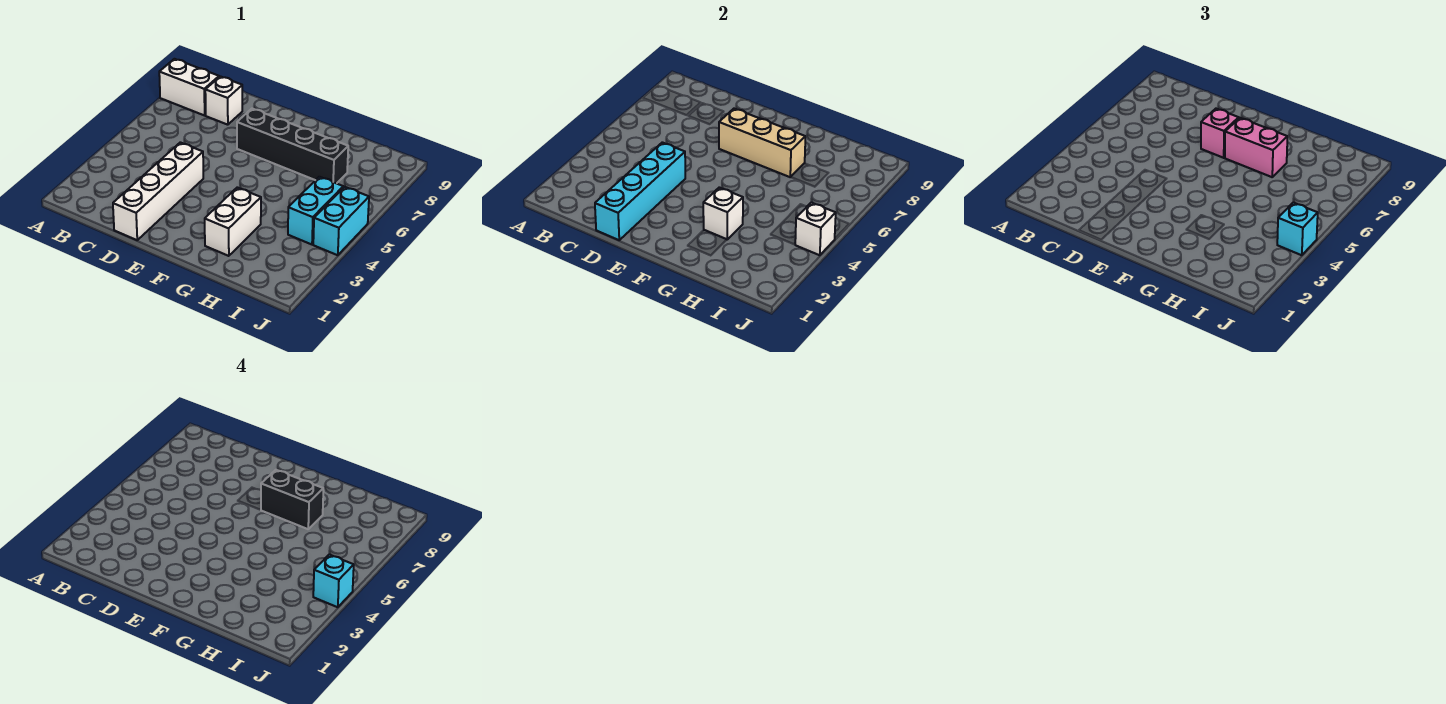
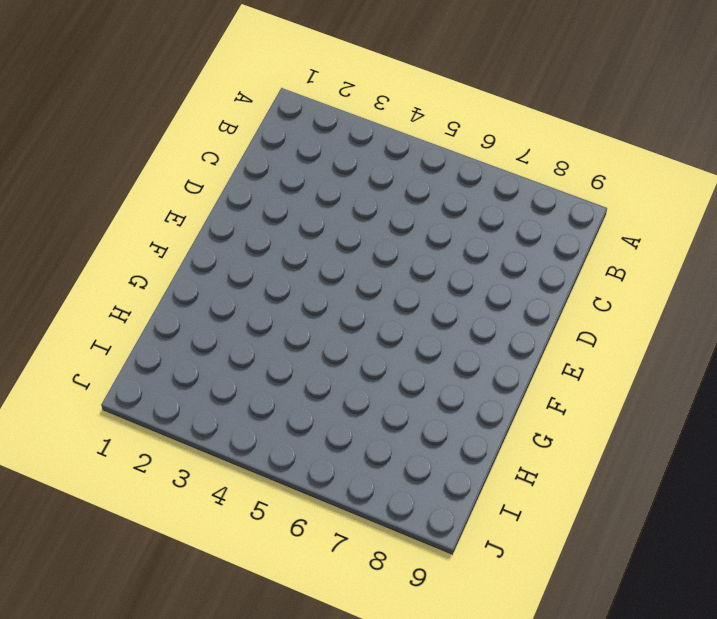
none -> white 1x2 brick [159,59,219,115]
none -> white 1x1 brick [205,76,242,125]
none -> white 1x4 brick [113,142,203,240]

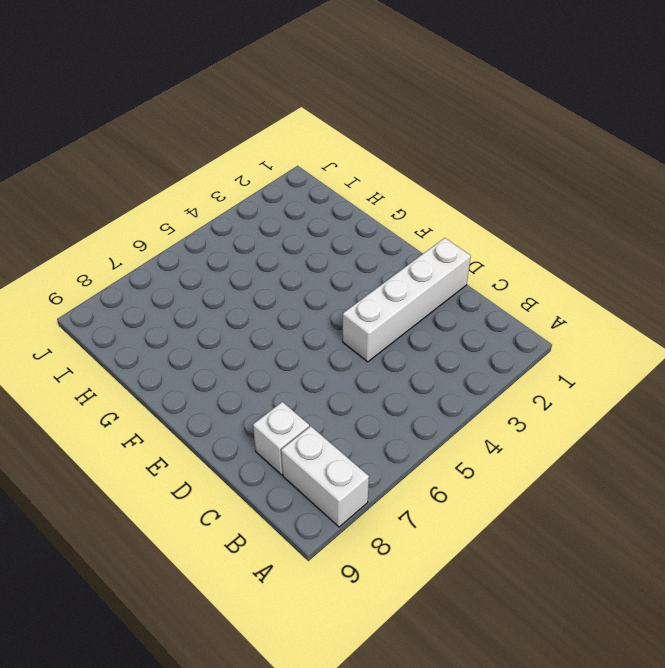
none -> black 1x4 brick [237,109,348,183]
none -> white 1x2 brick [205,187,261,256]
none -> cyan 1x2 brick [288,177,343,244]

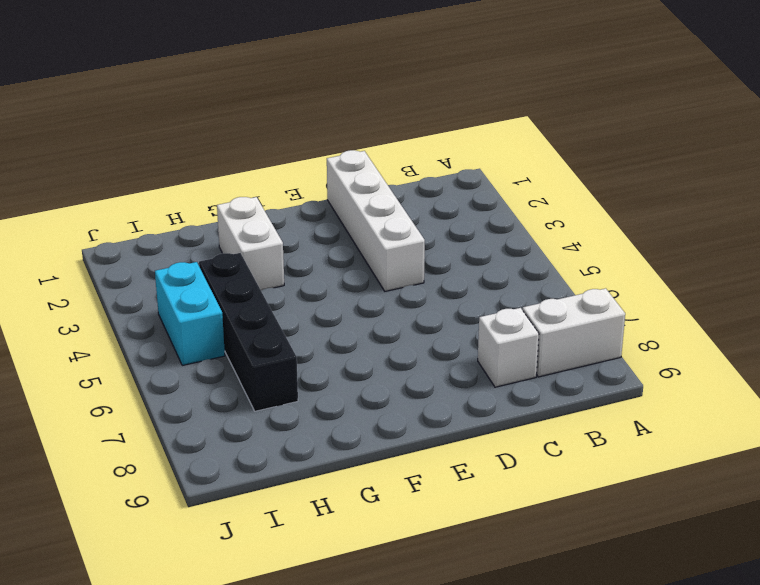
black 1x4 brick [199,253,298,411] -> black 1x4 brick turned to [237,109,348,183]
none -> cyan 1x2 brick [313,187,369,255]
none -> cyan 1x4 brick [595,142,685,240]
none -> tan 1x3 brick [719,109,805,177]

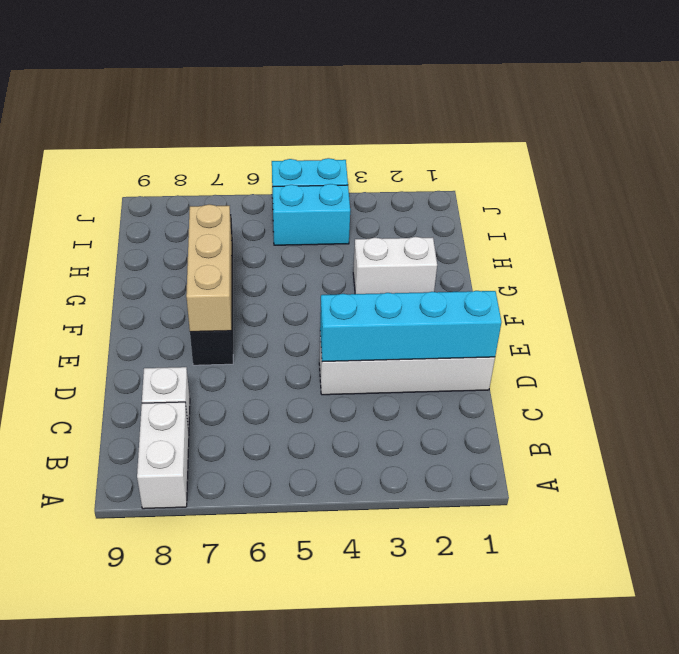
none -> white 1x1 brick [703,187,743,239]
none -> white 1x1 brick [795,203,836,255]
none -> pink 1x1 brick [1201,109,1239,158]

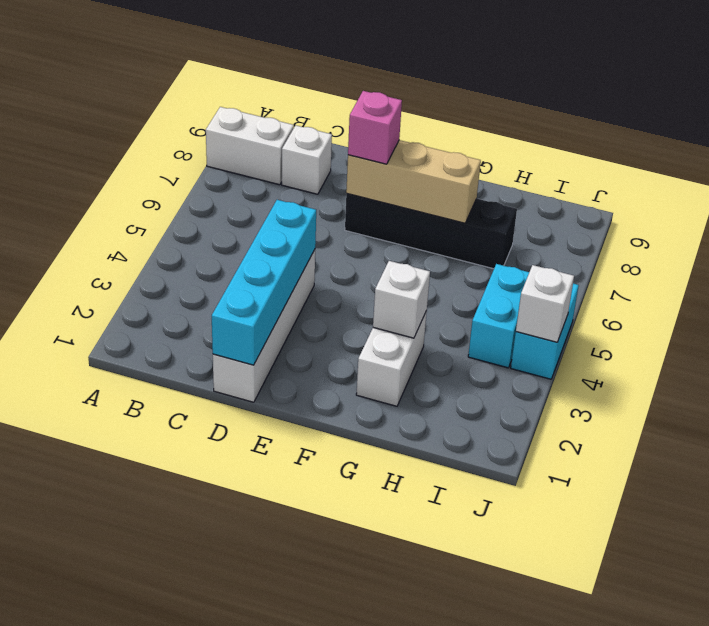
none -> pink 1x2 brick [1225,118,1287,177]
none -> cyan 1x1 brick [1277,203,1318,255]
none -> black 1x2 brick [261,470,323,529]

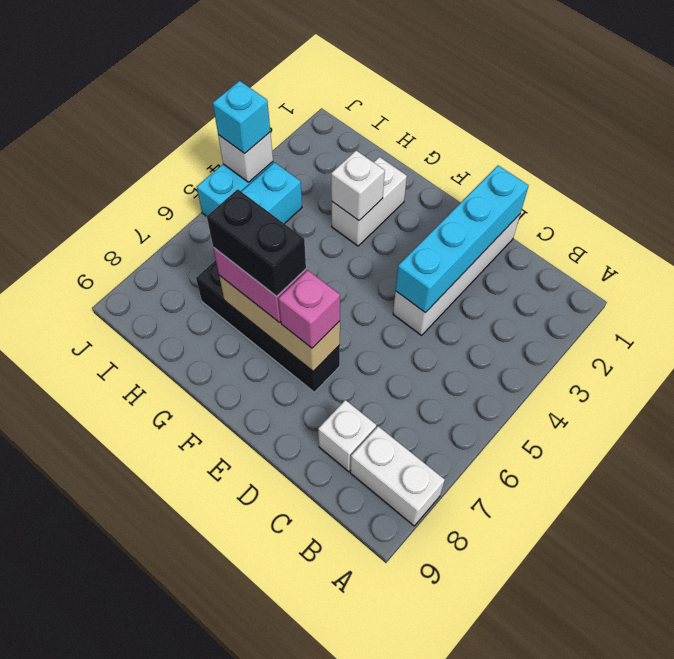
none -> cyan 1x1 brick [313,555,354,607]

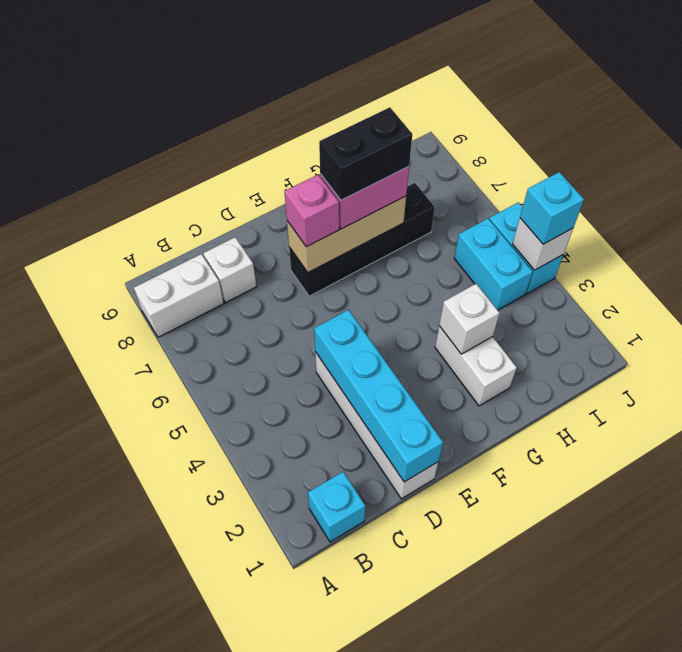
cyan 1x1 brick [308,472,365,542] -> cyan 1x1 brick moved to [313,555,354,607]

